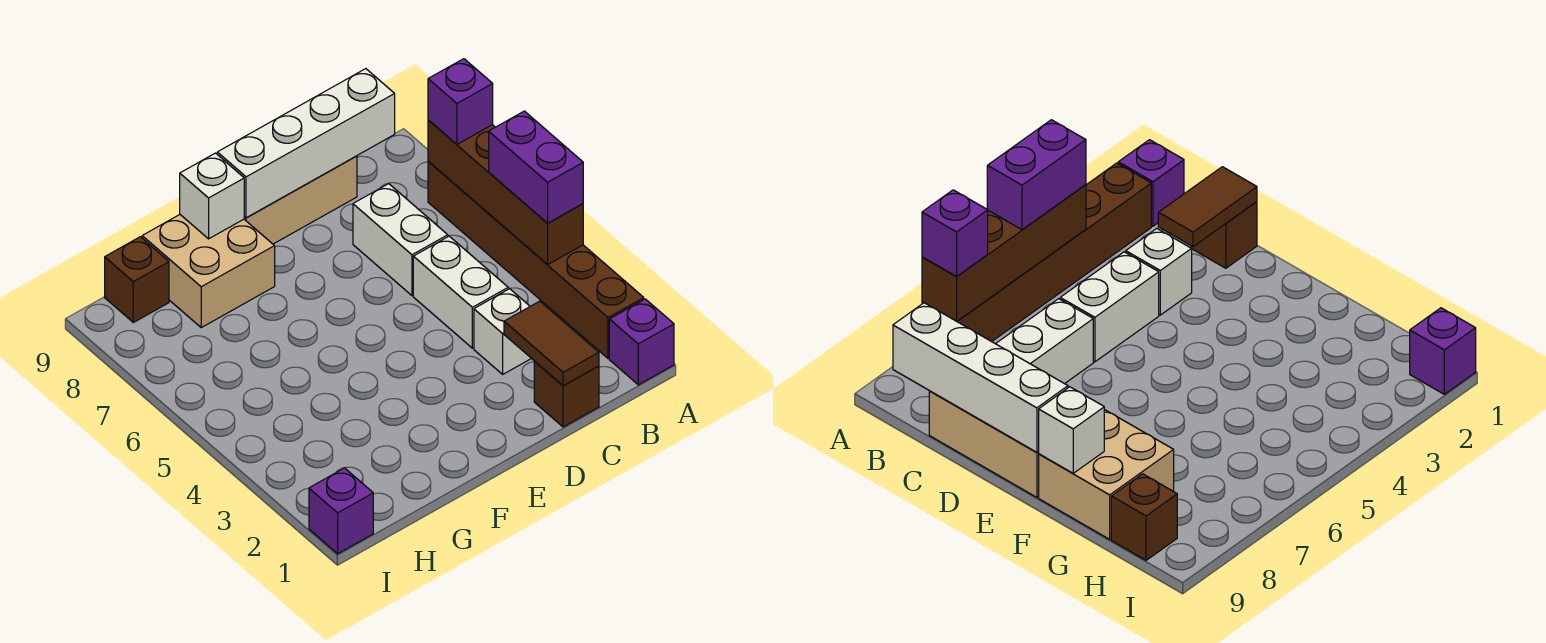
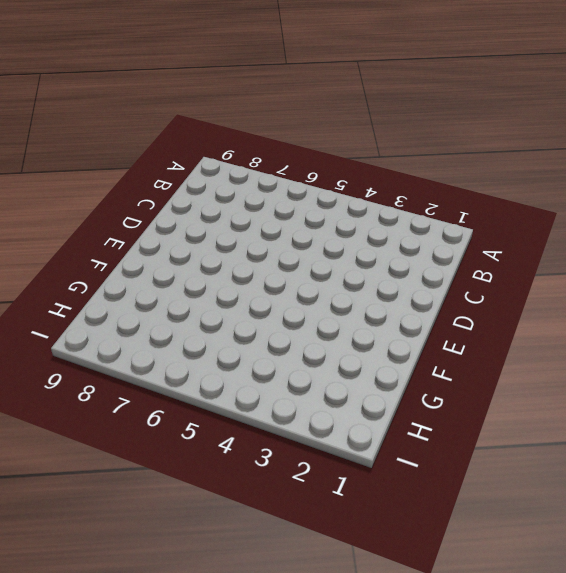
none -> purple 1x1 brick [609,299,674,385]
none -> brown 1x6 brick [428,162,644,358]
none -> brown 1x1 brick [534,361,599,427]

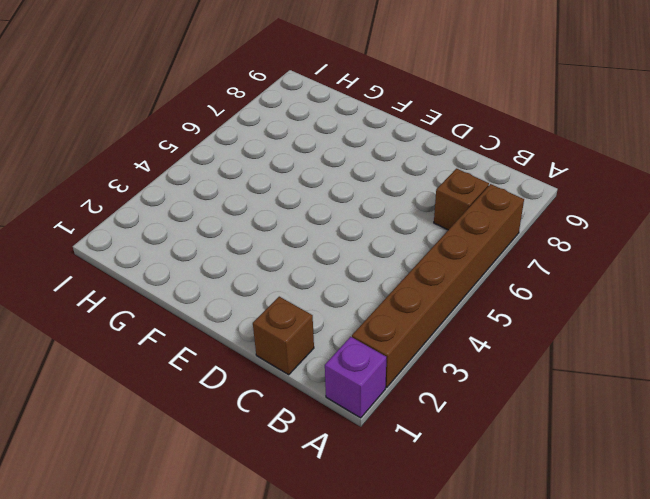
brown 1x1 brick [434,169,489,230] -> brown 1x1 brick moved to [105,237,169,322]
none -> white 1x1 brick [474,289,531,374]
none -> white 1x2 brick [413,236,508,348]
none -> white 1x2 brick [353,184,448,296]

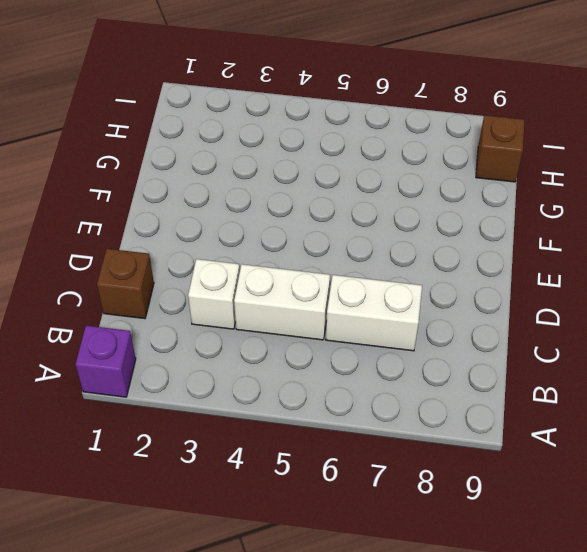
none -> brown 1x6 brick [428,162,644,358]
none -> tan 1x3 brick [244,156,357,244]
none -> tan 2x2 brick [142,215,275,327]

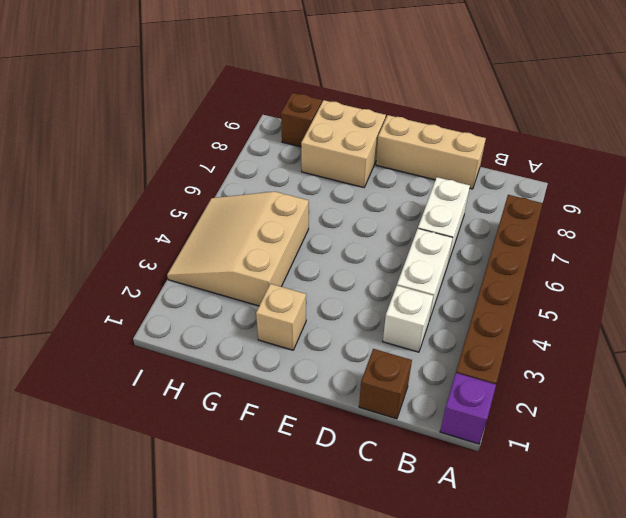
tan 1x1 brick [256,284,306,350] -> none
tan 3x3 slope [167,192,309,306] -> none
none -> purple 1x1 brick [309,468,373,554]
none -> brown 1x4 brick [428,120,583,265]
none -> white 1x4 brick [217,69,395,218]

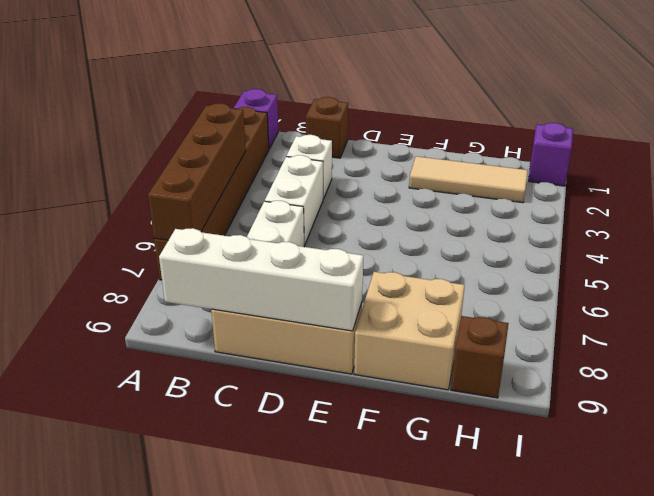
tan 1x3 tile [409,156,528,203] -> none
none -> brown 1x2 tile [504,301,599,386]
none -> white 1x1 brick [180,153,244,239]
none -> purple 1x2 brick [489,111,583,223]

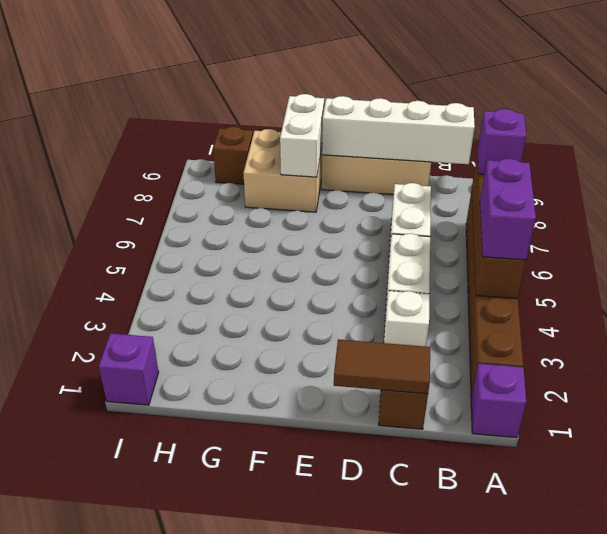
brown 1x2 tile [334,339,430,394] -> brown 1x2 tile turned to [504,301,599,386]
white 1x2 brick [280,94,324,177] -> white 1x1 brick [180,153,244,239]

